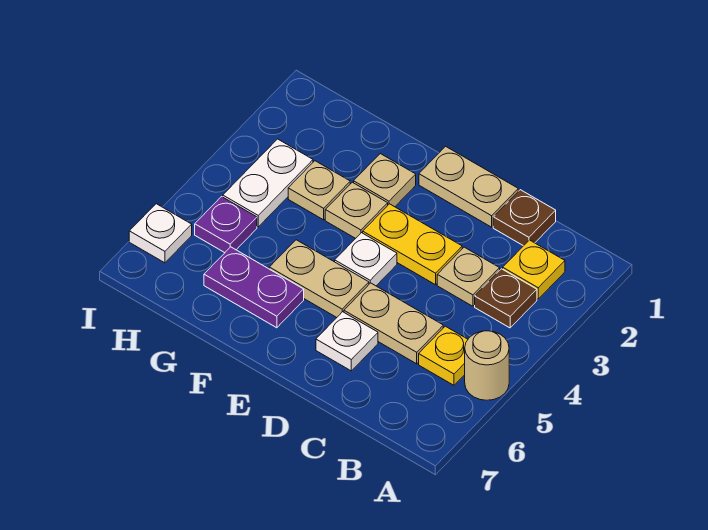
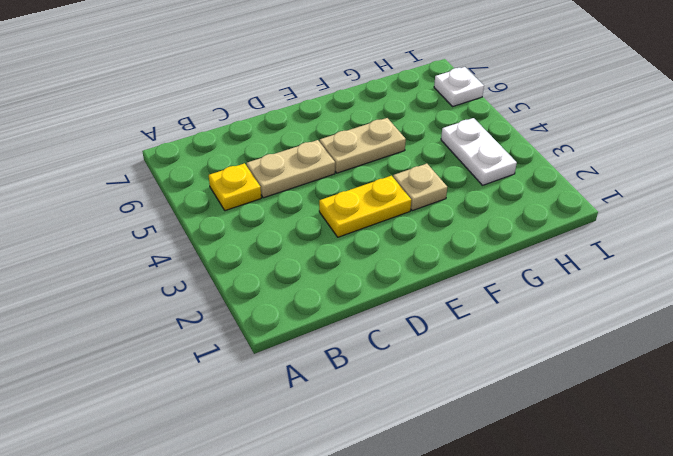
none -> tan 1x1 round brick [465,331,509,400]
none -> yellow 1x1 plate [503,240,565,299]
none -> brown 1x1 plate [475,269,537,328]

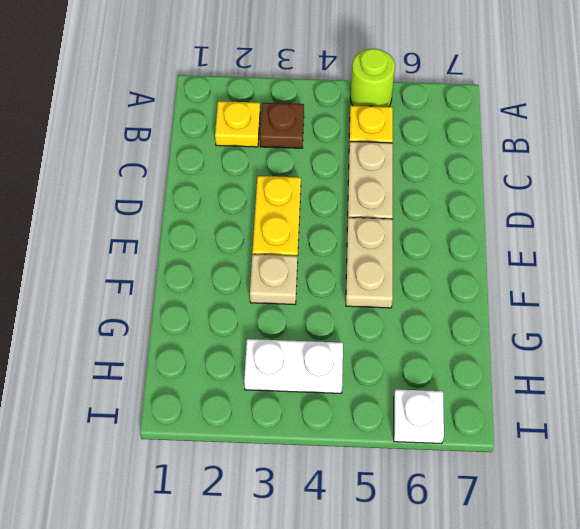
lime 1x1 round brick [350,49,395,107] -> tan 1x1 round brick [465,331,509,400]
none -> brown 1x1 plate [493,190,556,246]
none -> tan 1x1 plate [437,247,500,306]
none -> tan 1x2 plate [419,146,518,227]

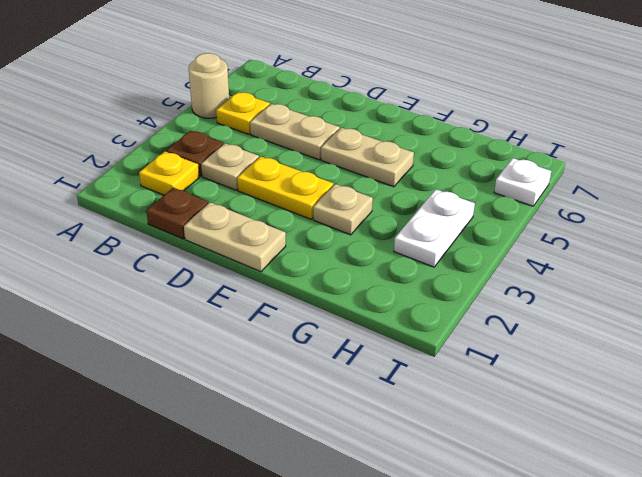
none -> white 1x1 plate [316,312,378,371]
none -> white 1x1 plate [335,233,397,286]
none -> tan 1x1 plate [354,154,416,207]

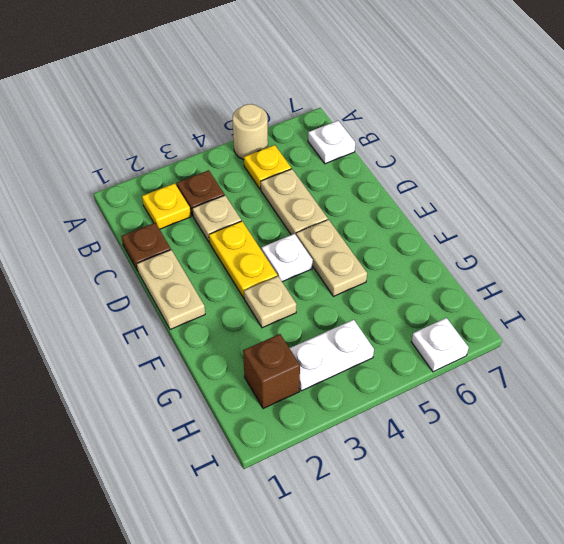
white 1x1 plate [308,121,355,164] -> white 1x1 plate moved to [316,312,378,371]
brown 1x1 brick [243,334,300,409] -> none
none -> tan 1x1 plate [354,154,416,207]
none -> purple 1x2 plate [204,247,304,328]
none -> tan 1x1 plate [288,161,350,220]

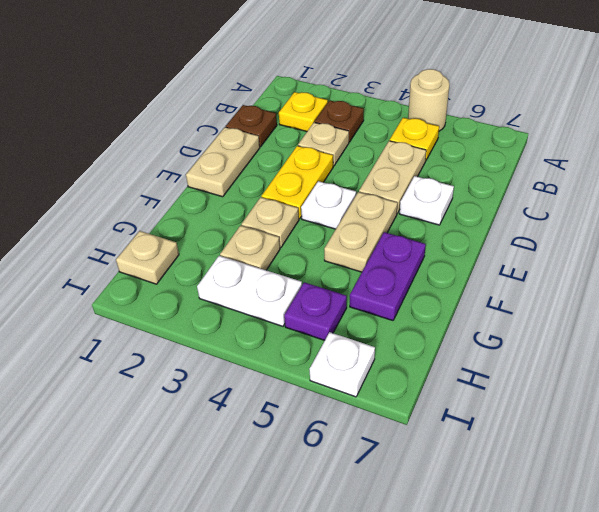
tan 1x1 plate [116,231,179,284] -> tan 1x1 plate moved to [354,154,416,207]

